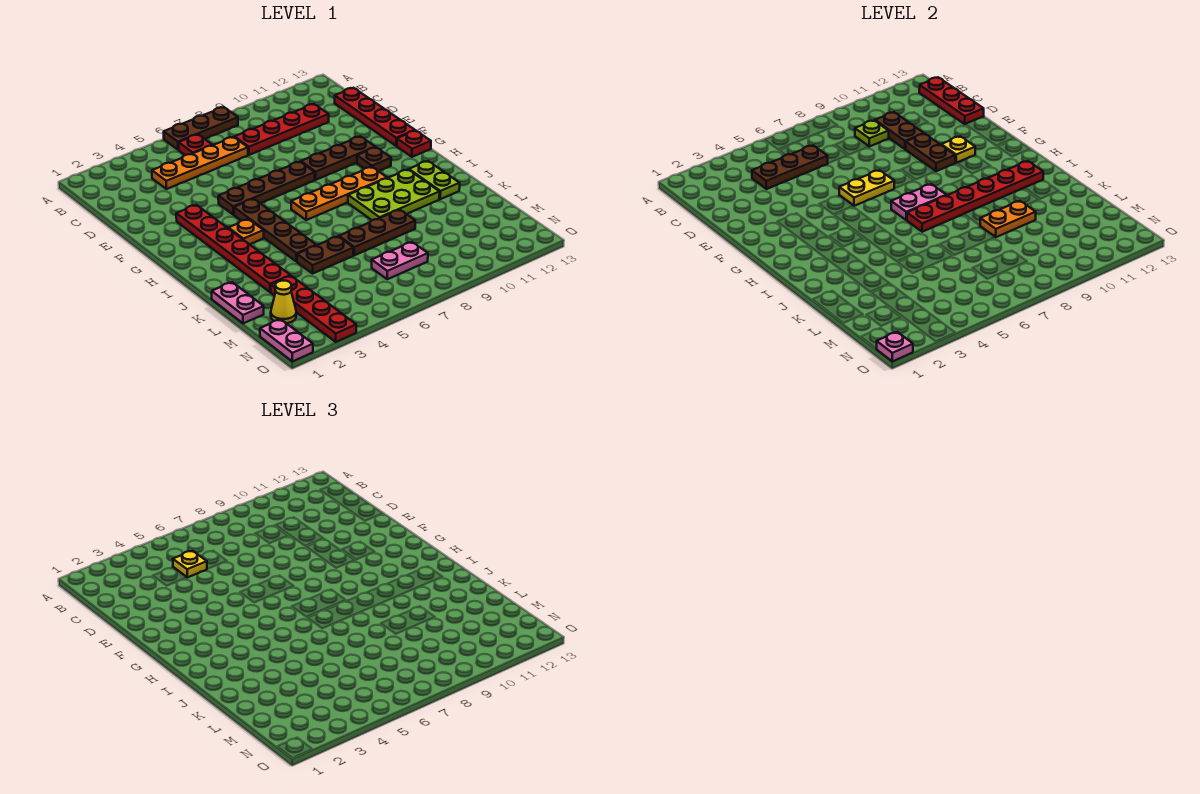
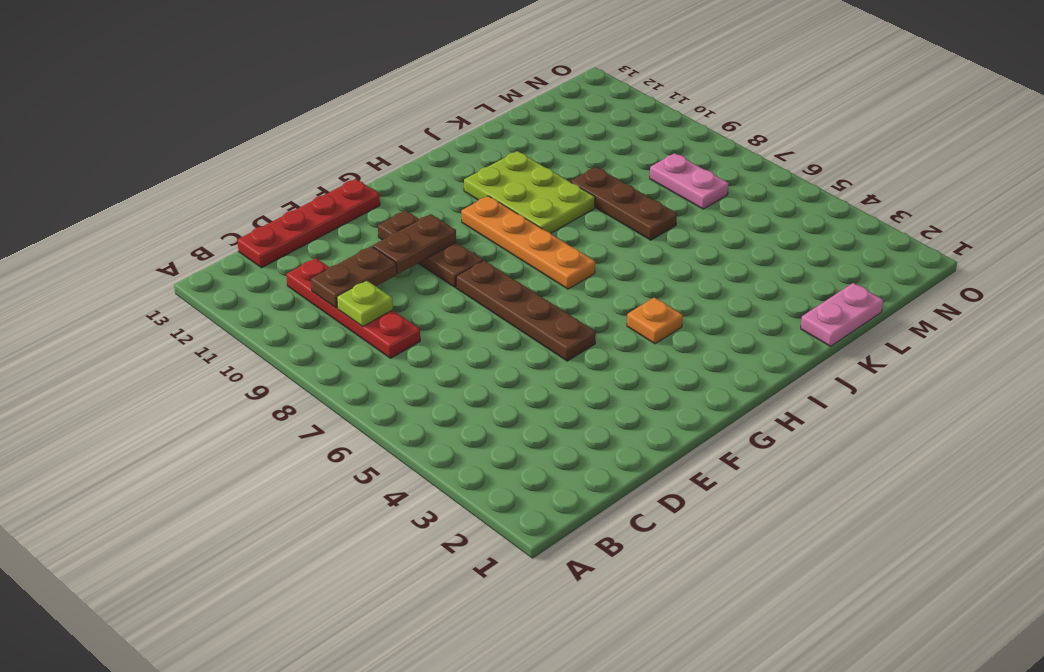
none -> brown 1x3 plate [164,107,238,150]
none -> red 1x1 plate [179,134,212,155]
none -> orange 1x4 plate [152,137,248,189]
none -> red 1x6 plate [176,205,290,292]

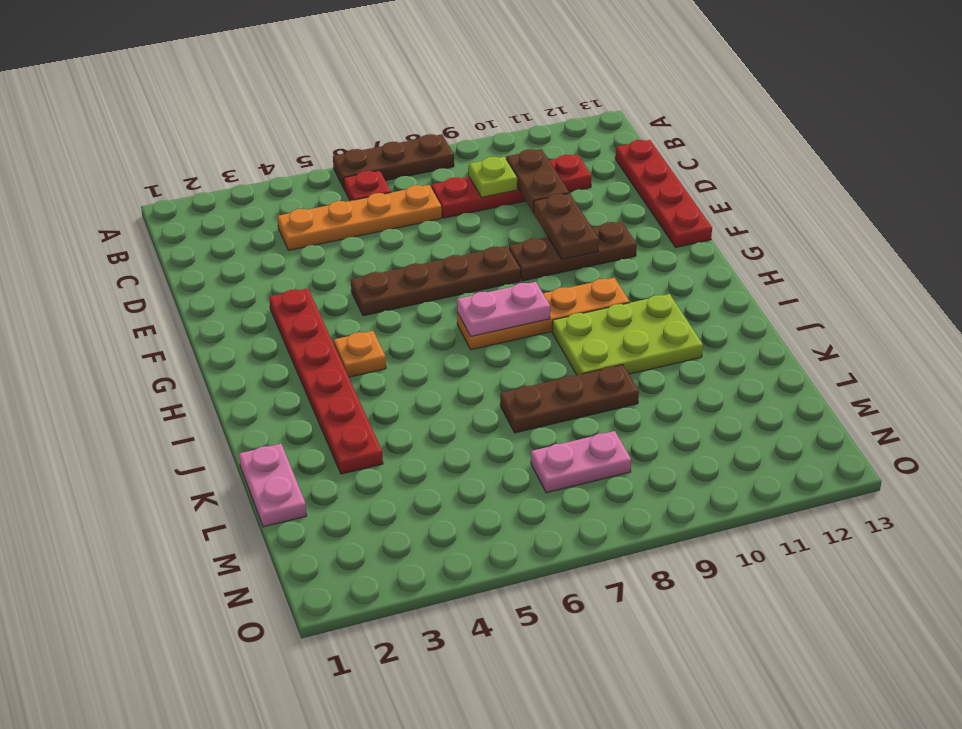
none -> brown 1x4 plate [234,199,316,262]
none -> brown 1x1 plate [357,147,391,171]
none -> red 1x1 plate [397,131,431,157]
none -> lime 1x2 plate [409,161,460,199]

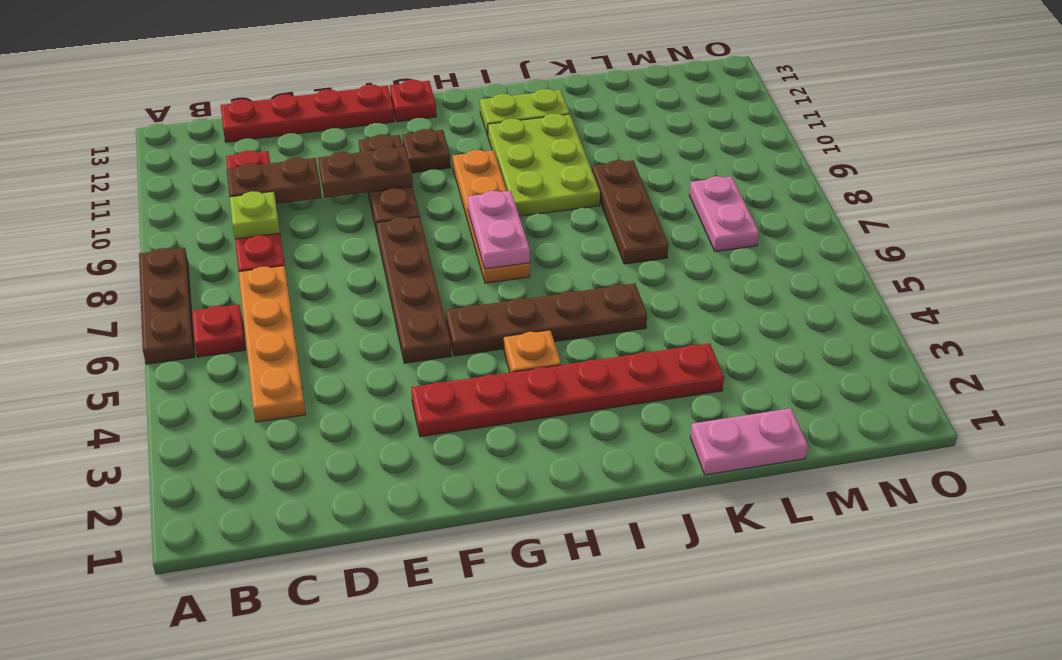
none -> brown 1x2 plate [297,236,353,274]
none -> red 1x4 plate [271,276,356,342]
none -> yellow 1x1 cone [271,281,296,323]
none -> pink 1x2 plate [260,319,313,361]

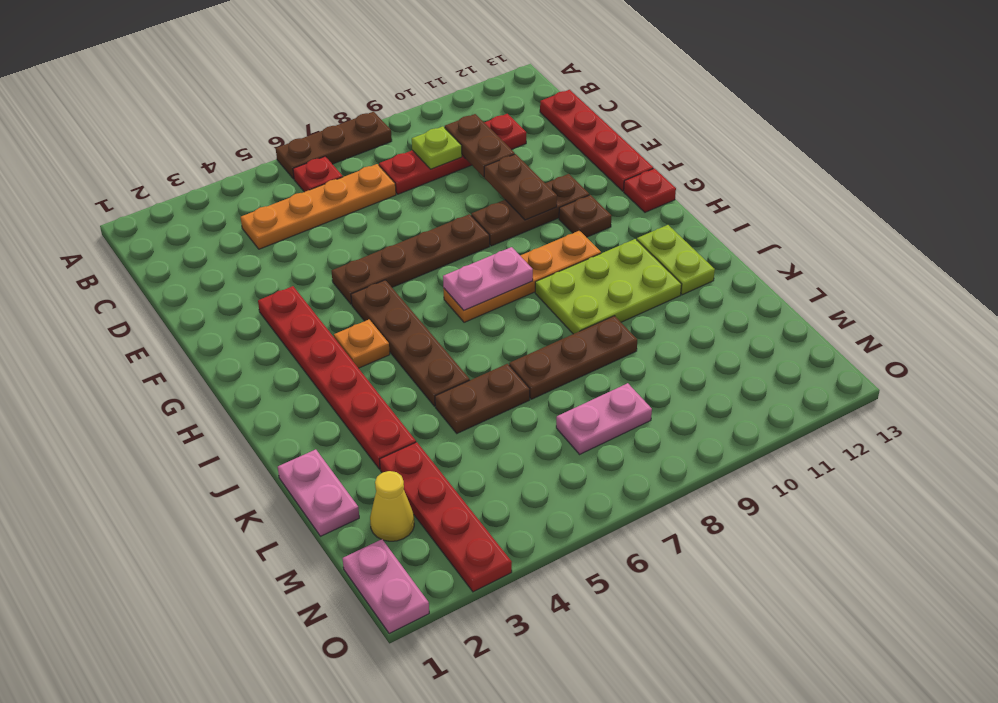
none -> red 1x3 plate [919,77,984,124]
none -> brown 1x3 plate [752,145,828,189]
none -> yellow 1x2 plate [839,170,894,206]
none -> yellow 1x1 plate [941,136,975,163]

